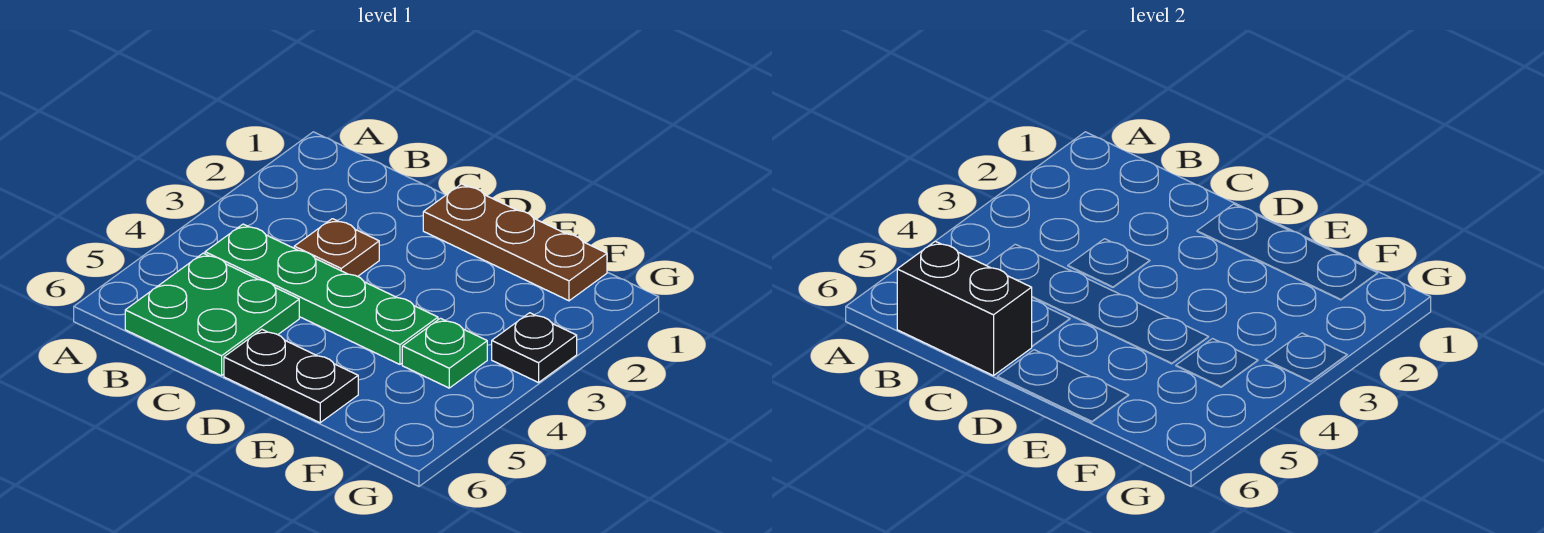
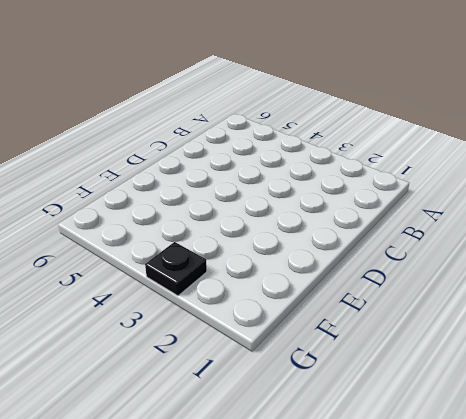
none -> green 1x4 plate [205,224,438,364]
none -> green 2x2 plate [125,253,299,376]

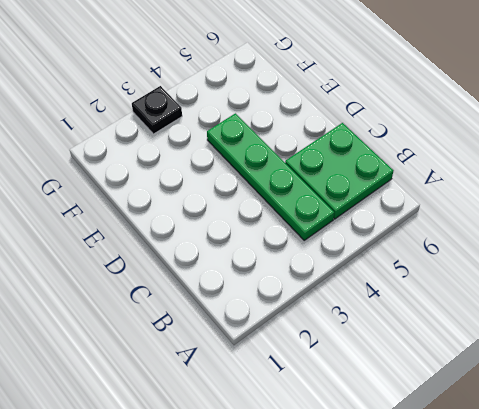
none -> brown 1x1 plate [294,219,379,276]
none -> brown 1x3 plate [423,184,607,301]

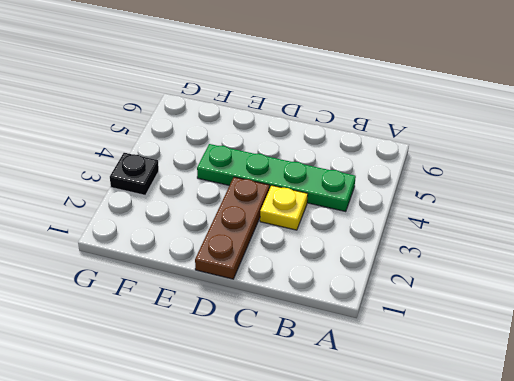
yellow 1x1 plate [260,185,308,230] -> brown 1x1 plate [294,219,379,276]
brown 1x3 plate [195,177,269,279] -> brown 1x3 plate turned to [423,184,607,301]
none -> green 2x2 plate [125,253,299,376]
none -> black 1x2 plate [224,330,358,423]

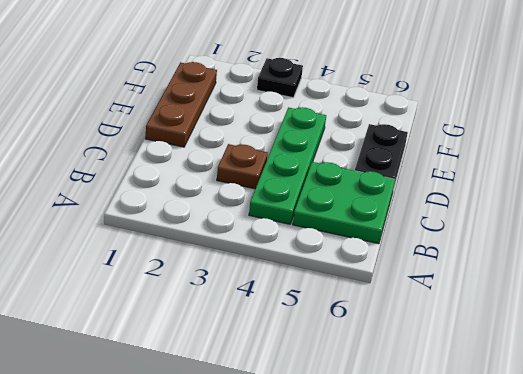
none -> green 1x1 plate [402,318,487,388]
none -> black 1x2 brick [897,241,1032,376]

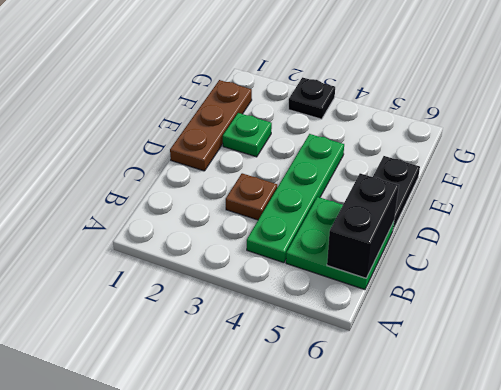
green 1x1 plate [223,113,272,157] -> green 1x1 plate moved to [402,318,487,388]

